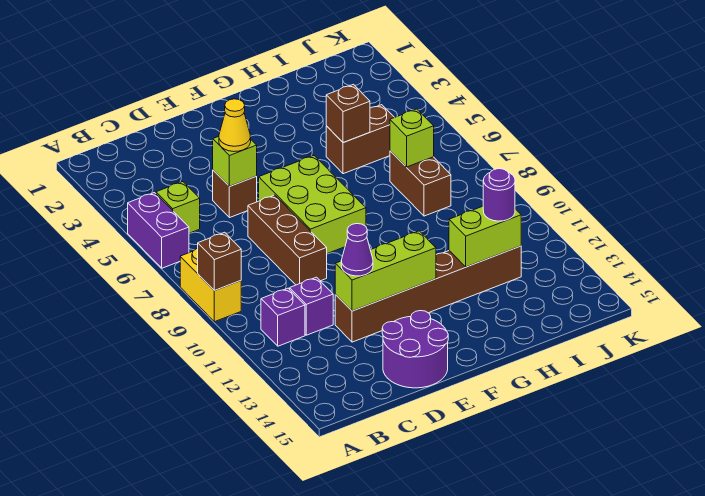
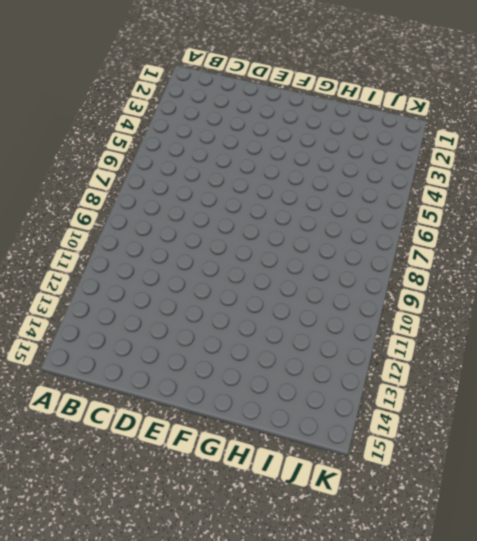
none -> purple 1x2 brick [128,193,189,268]
none -> yellow 1x2 brick [180,248,241,322]
none -> lime 1x1 brick [156,182,200,233]

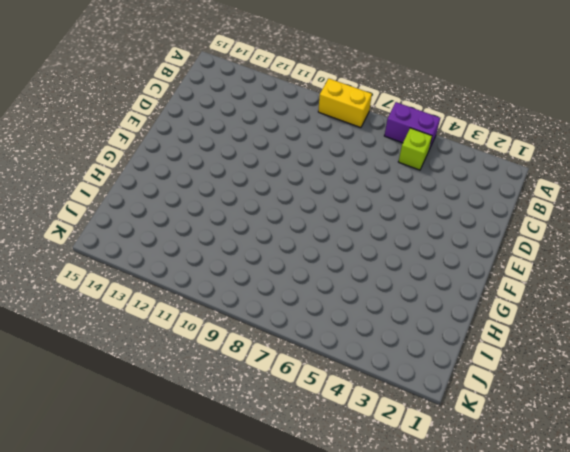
none -> purple 1x1 brick [261,288,305,346]
none -> purple 1x1 brick [290,277,333,335]
none -> brown 1x1 brick [213,170,257,218]

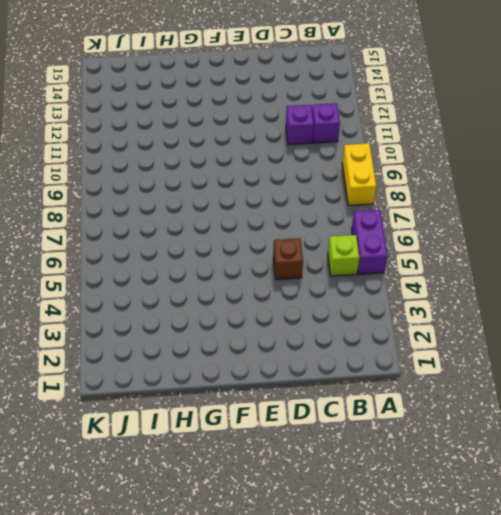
none -> brown 1x3 brick [248,195,327,285]
none -> brown 1x6 brick [335,246,521,342]
none -> purple 2x2 round brick [382,311,448,388]

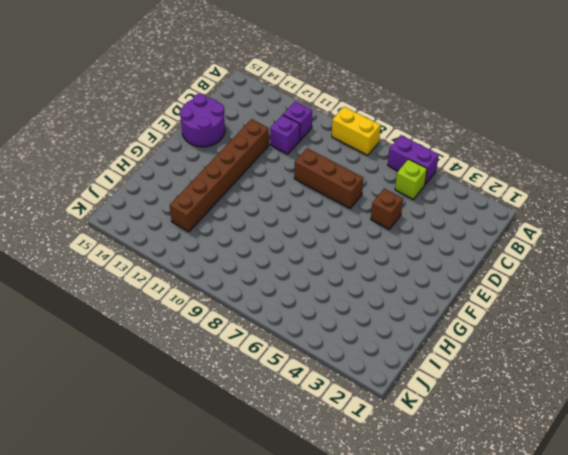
none -> lime 2x3 brick [259,156,366,254]
none -> brown 1x2 brick [326,105,394,174]
none -> brown 1x2 brick [390,151,451,216]

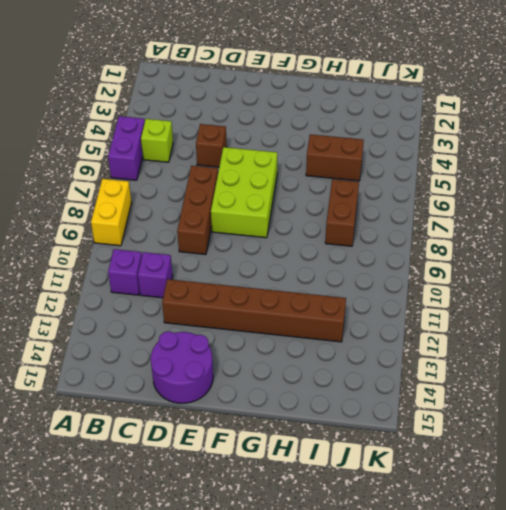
none -> brown 1x1 brick [198,232,241,291]
none -> lime 1x1 brick [213,136,257,187]
none -> lime 1x3 brick [335,231,436,311]

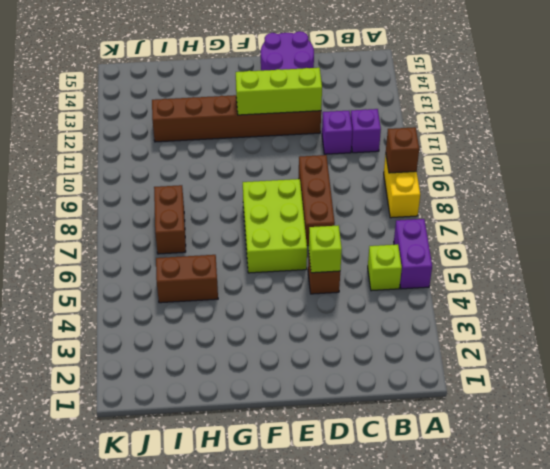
none -> brown 1x1 brick [326,84,370,143]
none -> lime 1x2 brick [449,206,521,267]
none -> lime 1x1 brick [390,109,434,167]

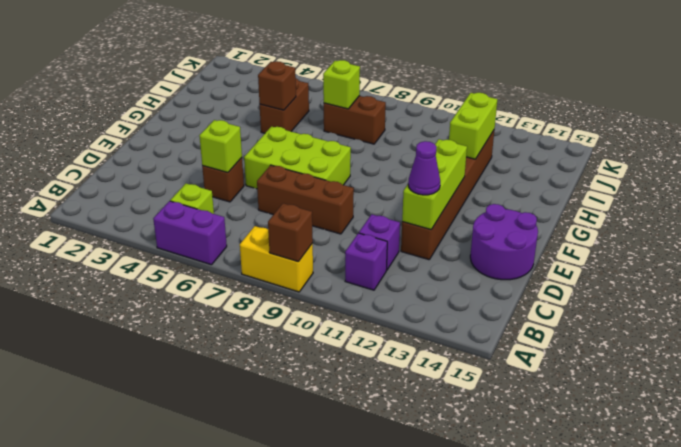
none -> yellow 1x1 cone [219,99,251,152]
none -> purple 1x1 round brick [483,169,515,221]

